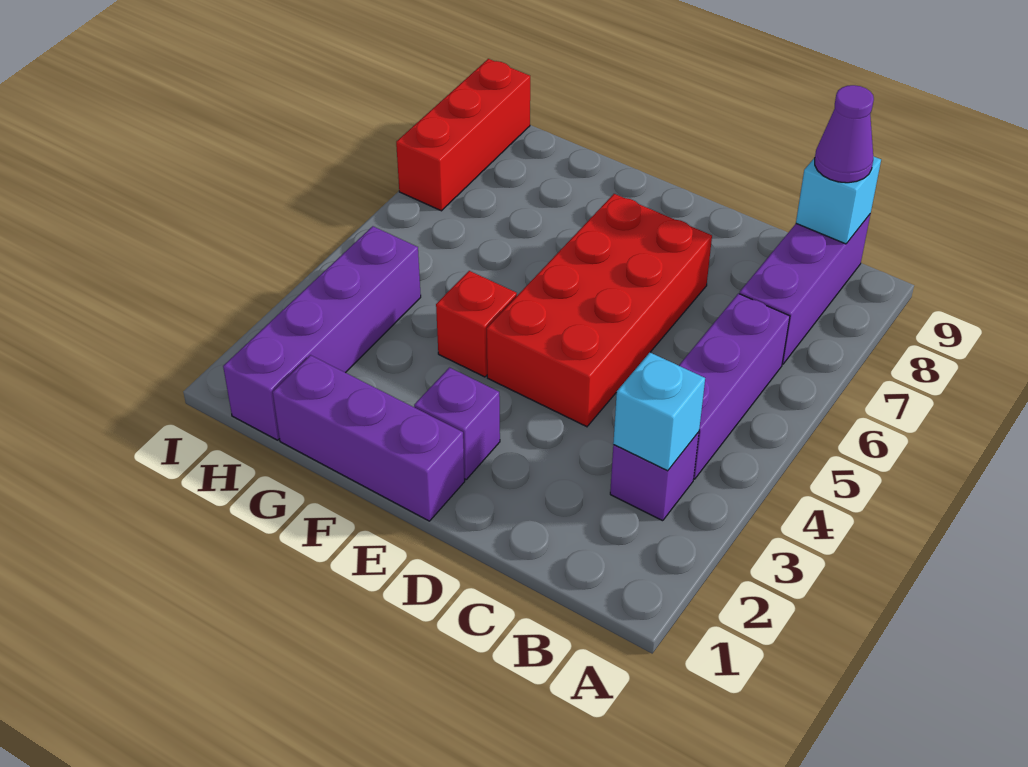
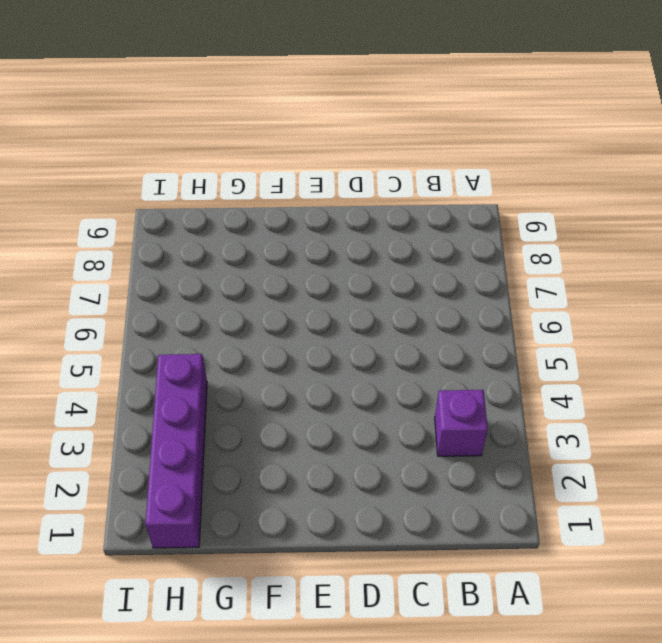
none -> purple 1x3 brick [679,294,790,479]
none -> purple 1x3 brick [739,215,870,364]
none -> red 2x4 brick [487,194,712,427]

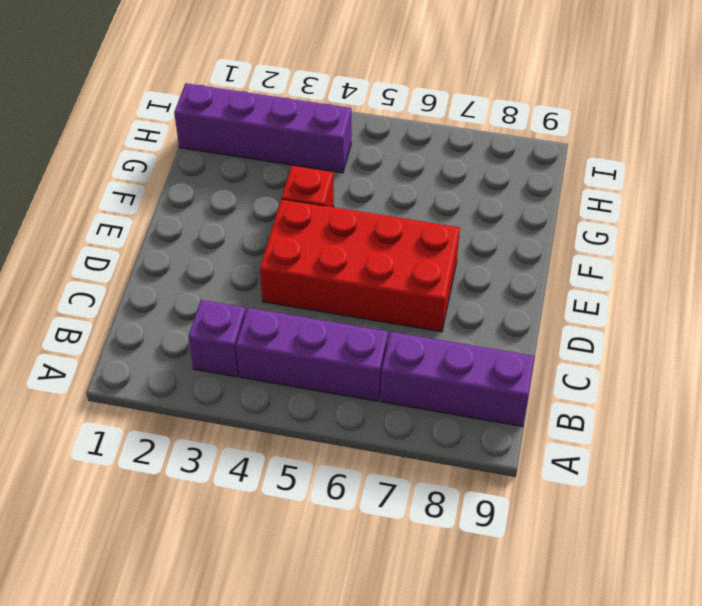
none -> purple 1x3 brick [273,355,465,521]
none -> purple 1x1 brick [414,368,500,479]
none -> red 1x3 brick [396,59,530,211]

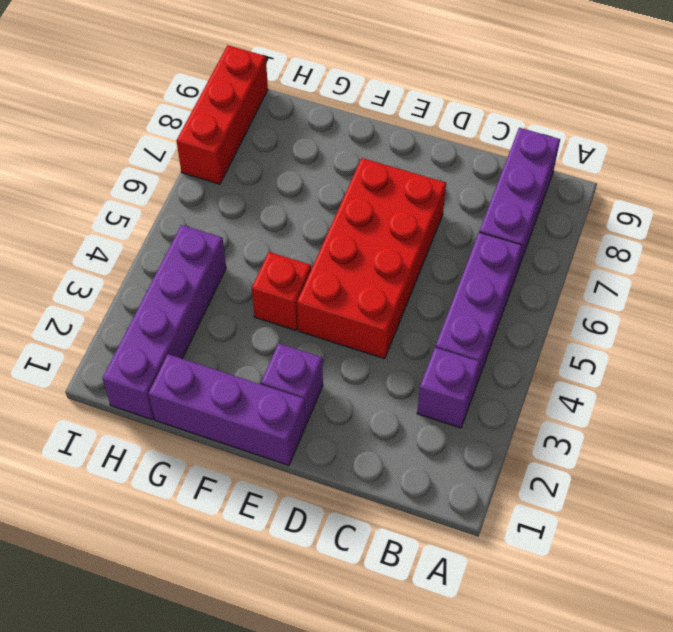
none -> cyan 1x1 brick [613,353,705,471]
none -> cyan 1x1 brick [796,156,881,244]
none -> purple 1x1 cone [815,85,874,183]

